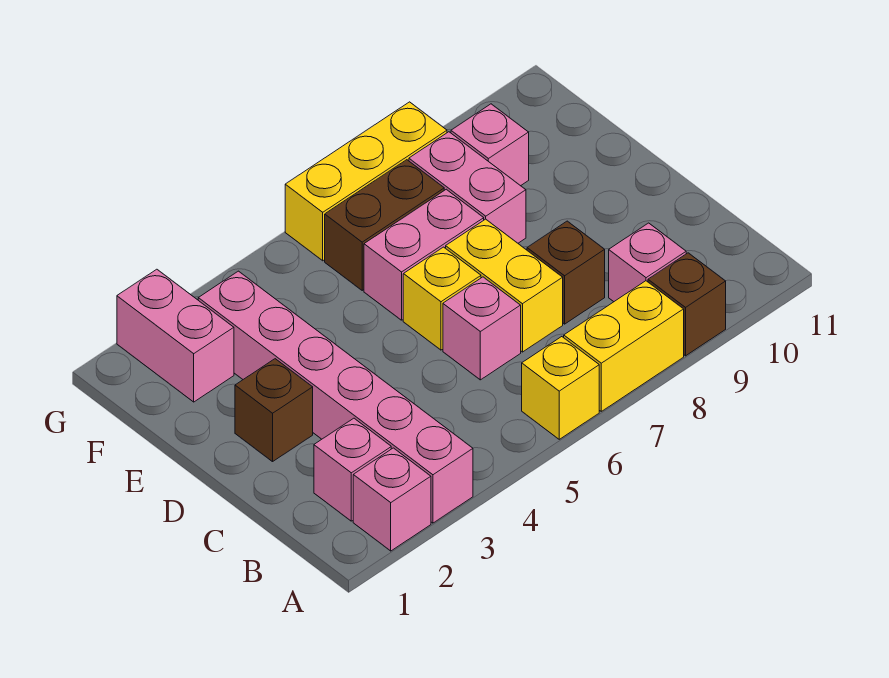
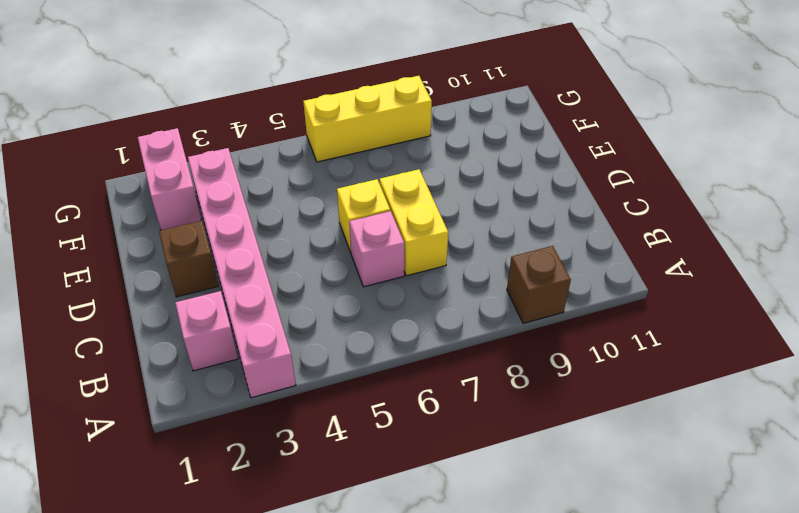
none -> pink 1x1 brick [353,448,431,551]
none -> yellow 1x1 brick [522,337,599,439]
none -> yellow 1x2 brick [564,281,684,411]

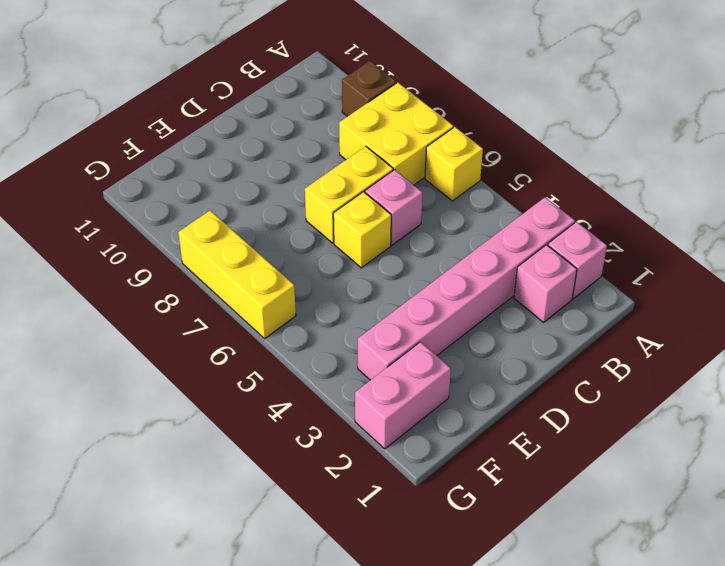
yellow 2x2 brick [339,82,453,185] -> yellow 1x2 brick [564,281,684,411]
none -> pink 1x1 brick [609,223,686,302]
none -> brown 1x1 brick [527,221,605,324]
none -> brown 1x1 brick [235,359,313,462]

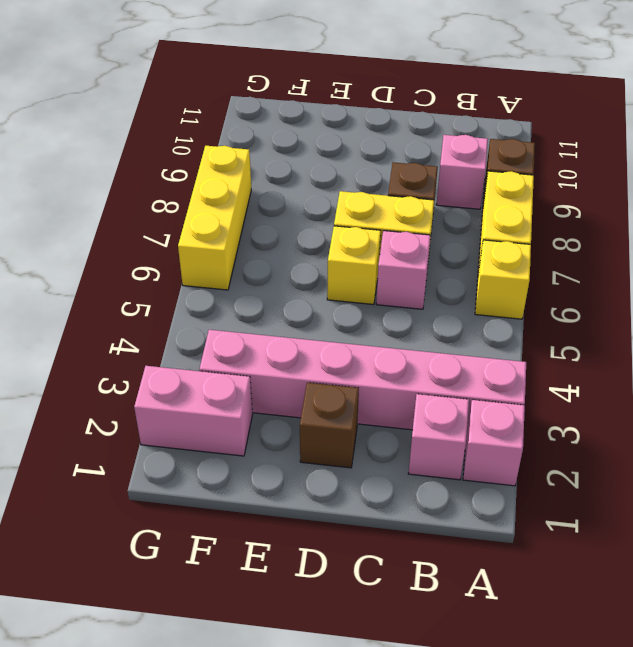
none -> pink 1x2 brick [364,189,484,320]
none -> pink 1x2 brick [409,132,526,243]
none -> brown 1x2 brick [325,160,444,290]

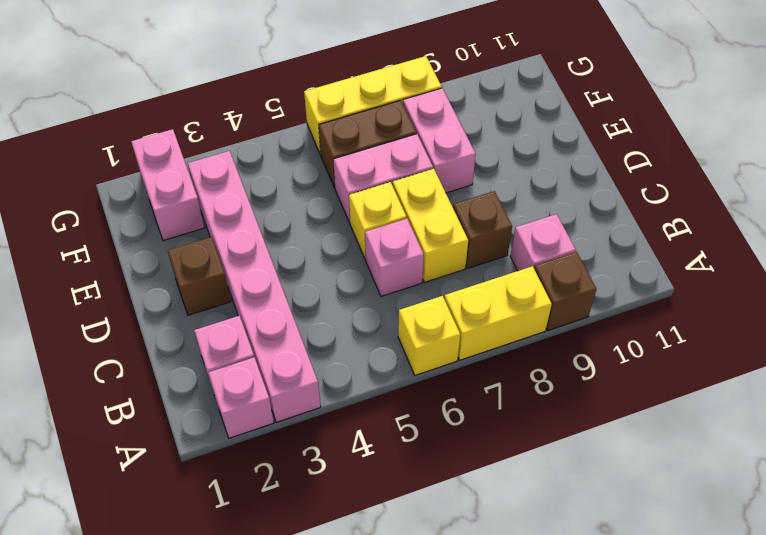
none -> pink 1x1 brick [451,104,529,186]

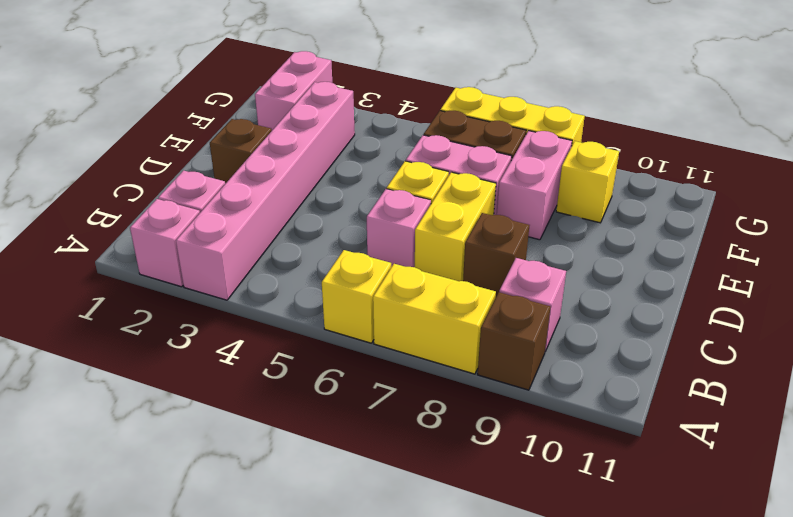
yellow 1x1 brick [556,141,619,223] -> pink 1x1 brick [451,104,529,186]

